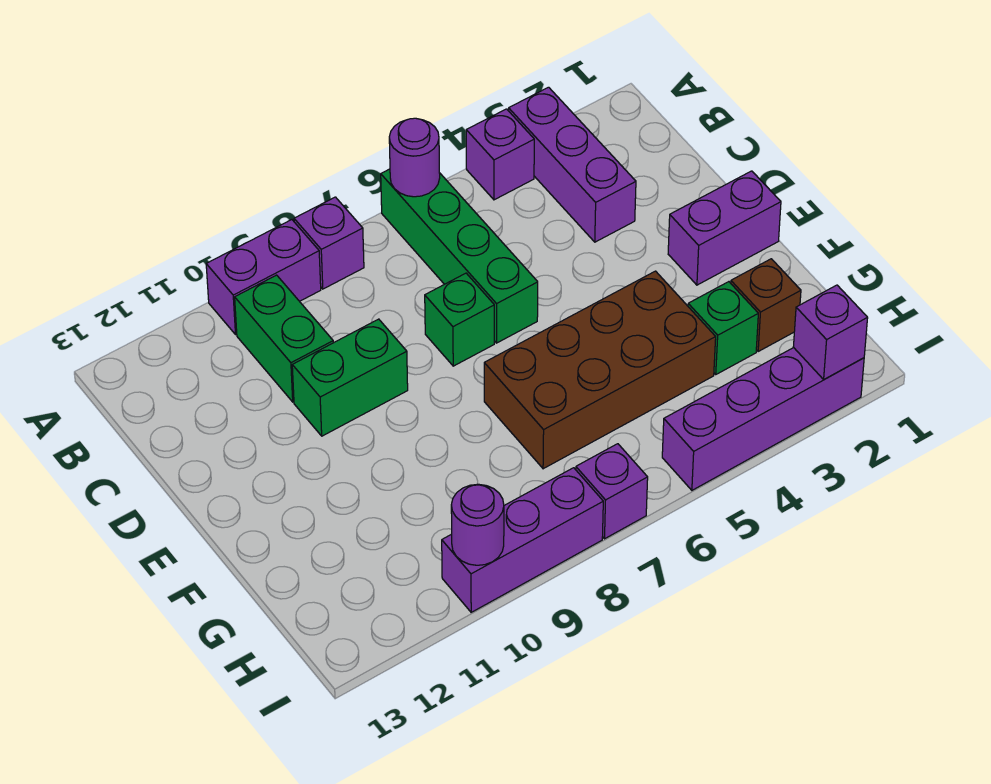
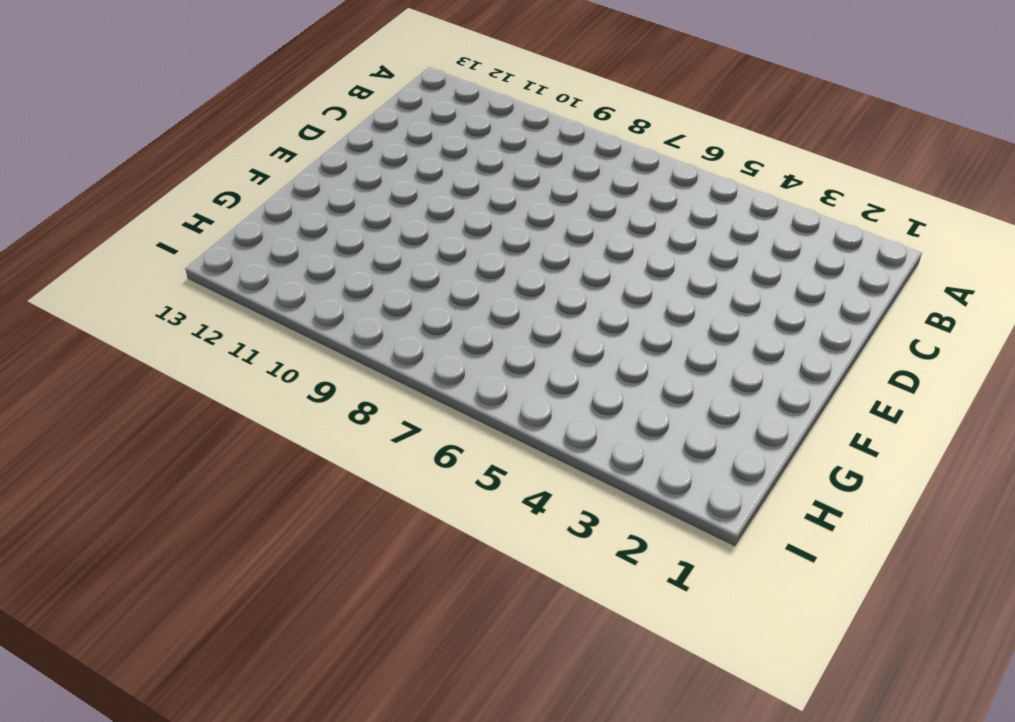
none -> purple 1x3 brick [509,87,636,242]
none -> purple 1x1 brick [466,109,534,200]
none -> green 1x4 brick [381,169,538,343]

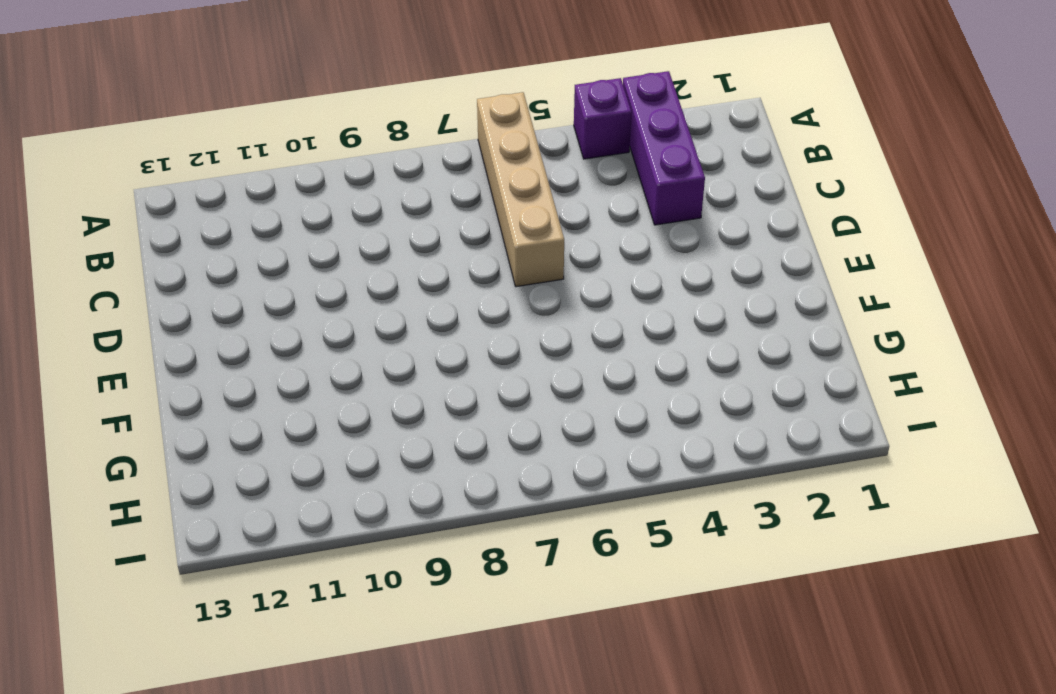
tan 1x4 brick [477,92,564,287] -> green 1x4 brick [381,169,538,343]
none -> purple 1x1 brick [294,197,364,289]
none -> purple 1x2 brick [206,220,321,334]
none -> green 1x2 brick [235,275,333,402]

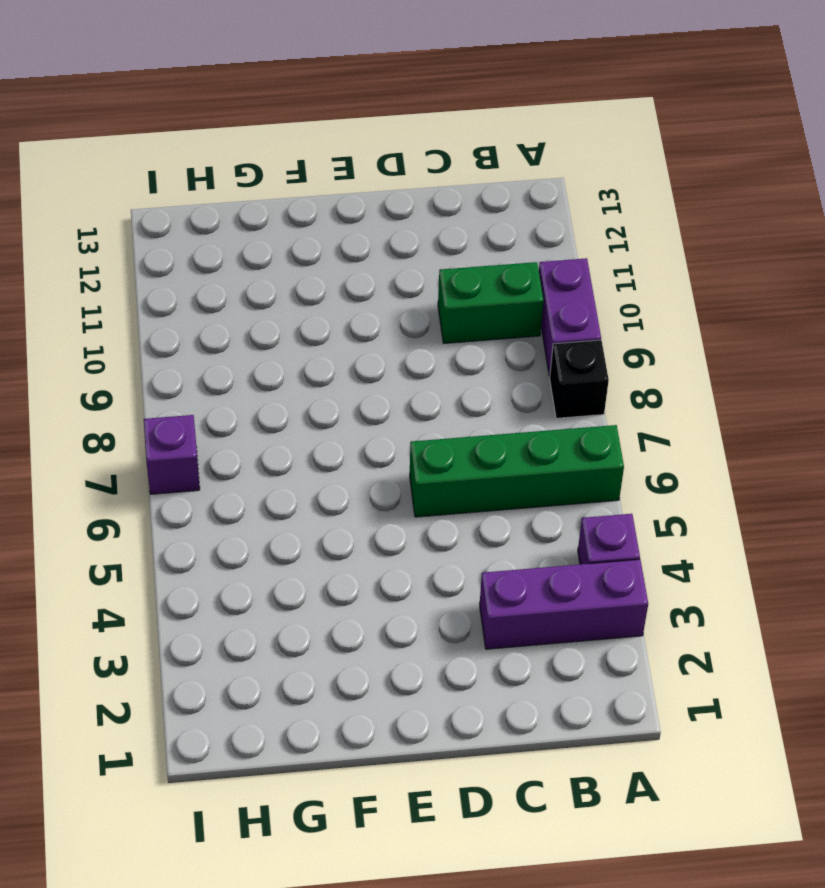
black 1x1 brick [550,340,609,418] -> purple 1x1 brick [294,197,364,289]
none -> green 1x1 brick [425,273,494,366]
none -> green 1x2 brick [292,319,408,436]
none -> purple 1x2 brick [668,171,781,285]

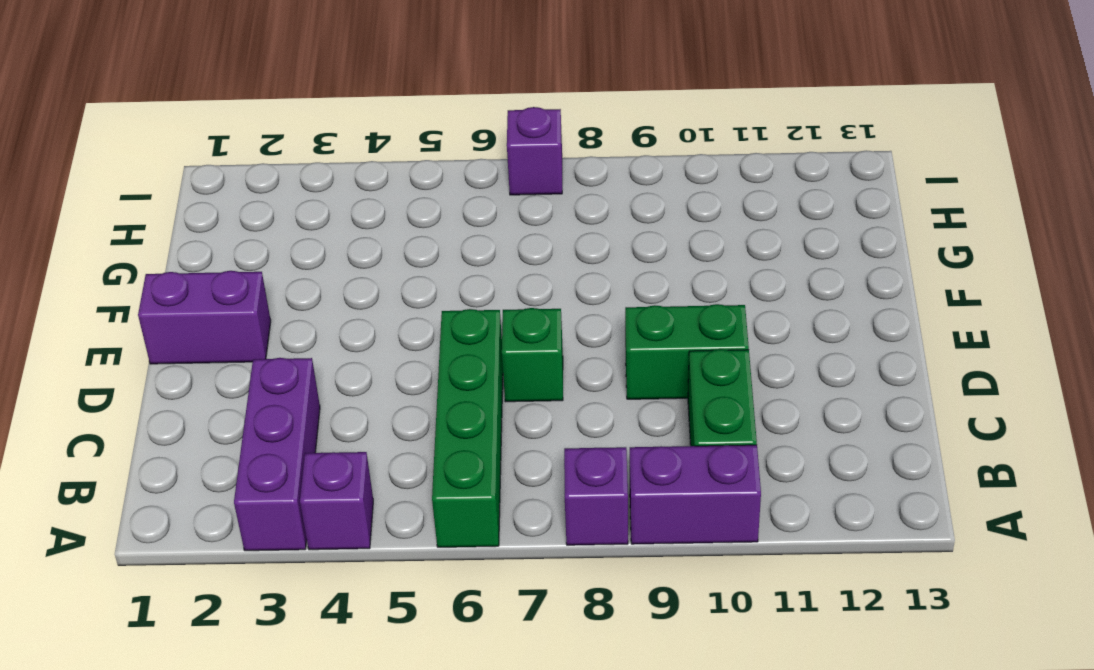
none -> brown 2x4 brick [484,271,716,469]
none -> brown 1x1 brick [731,259,801,351]
none -> green 1x1 brick [688,282,758,374]

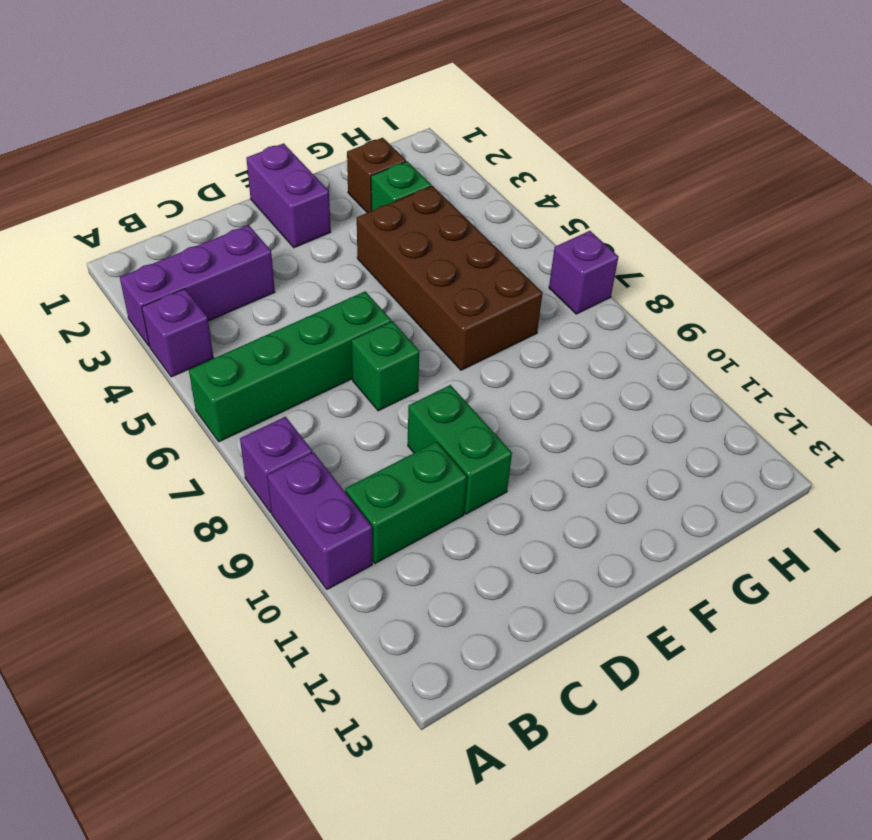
none -> purple 1x4 brick [662,348,864,490]
none -> purple 1x3 brick [442,468,603,612]
none -> purple 1x1 round brick [389,118,440,197]

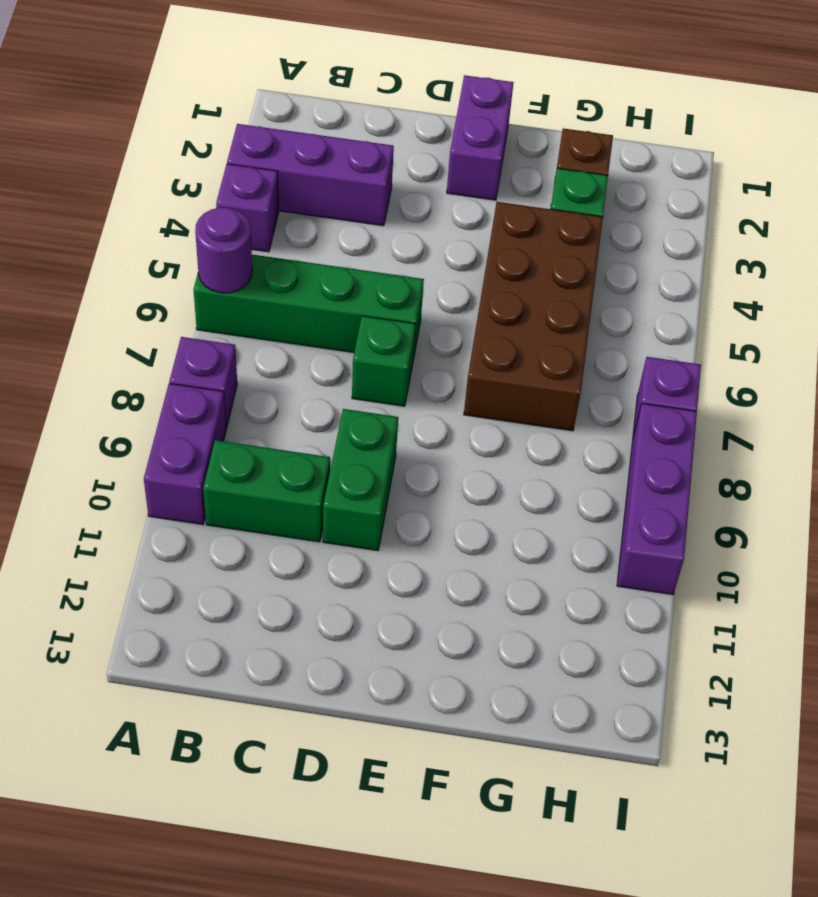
none -> purple 1x4 brick [662,348,864,490]
none -> purple 1x1 brick [793,285,868,379]
none -> purple 1x1 round brick [451,484,504,565]

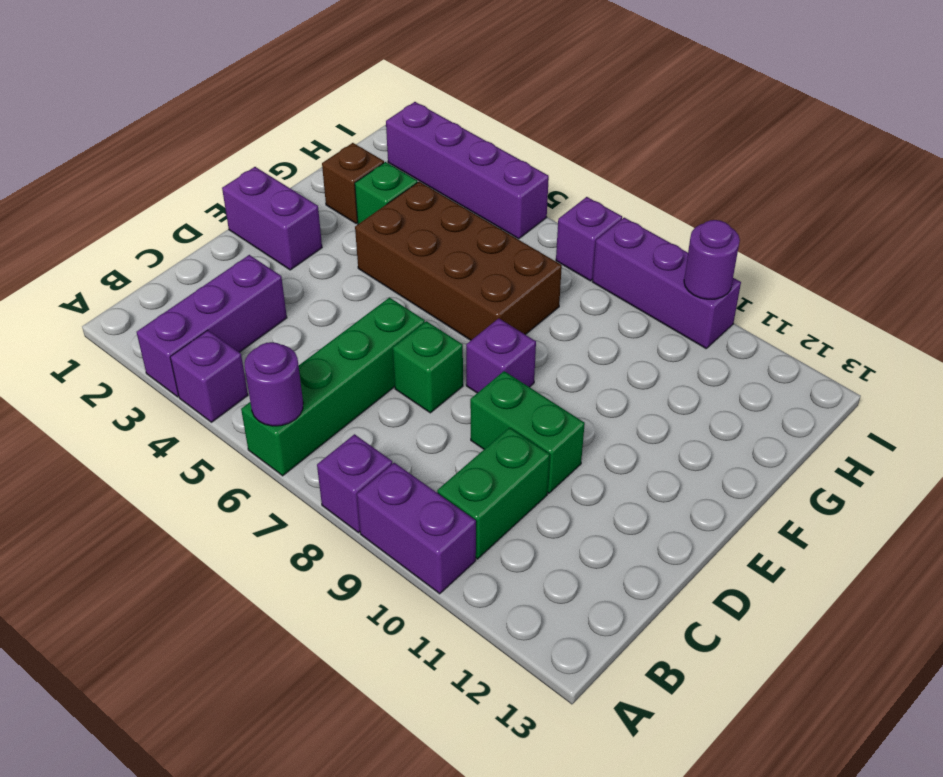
purple 1x1 brick [466,318,536,393] -> purple 1x1 brick moved to [793,285,868,379]

